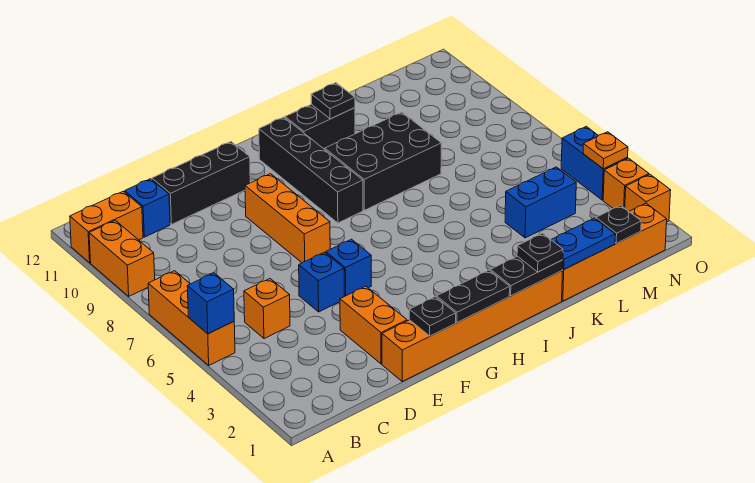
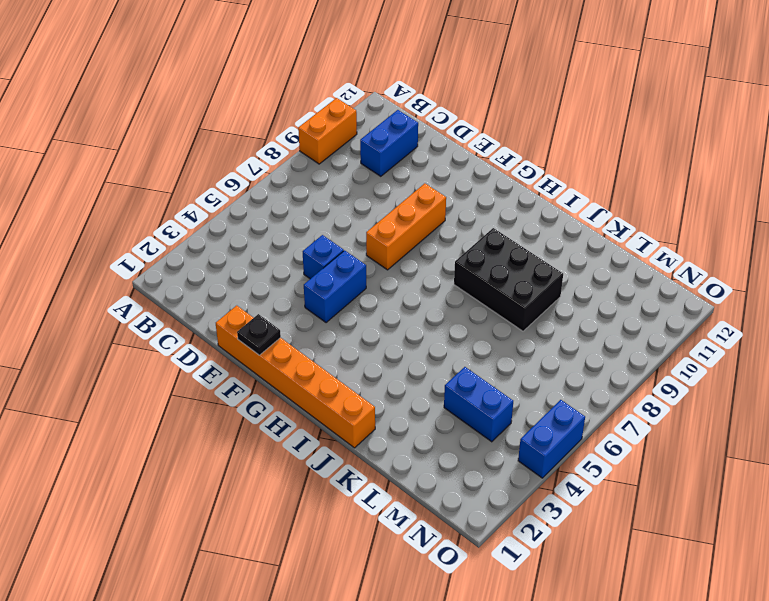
blue 1x2 brick [360,110,418,176] -> blue 1x1 brick [125,179,170,237]
blue 1x2 brick [304,250,366,323] -> blue 1x1 brick [326,239,371,296]
none -> orange 1x3 brick [148,271,235,365]
none -> orange 1x2 brick [70,191,143,263]
none -> orange 1x1 brick [244,279,290,339]

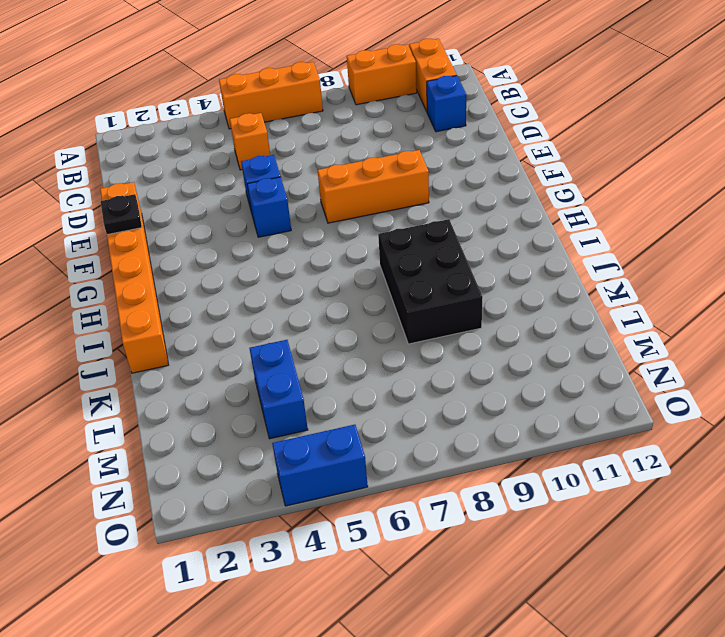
none -> black 1x3 brick [152,142,250,224]
none -> orange 1x2 brick [340,286,407,364]
none -> black 1x4 brick [259,117,363,223]

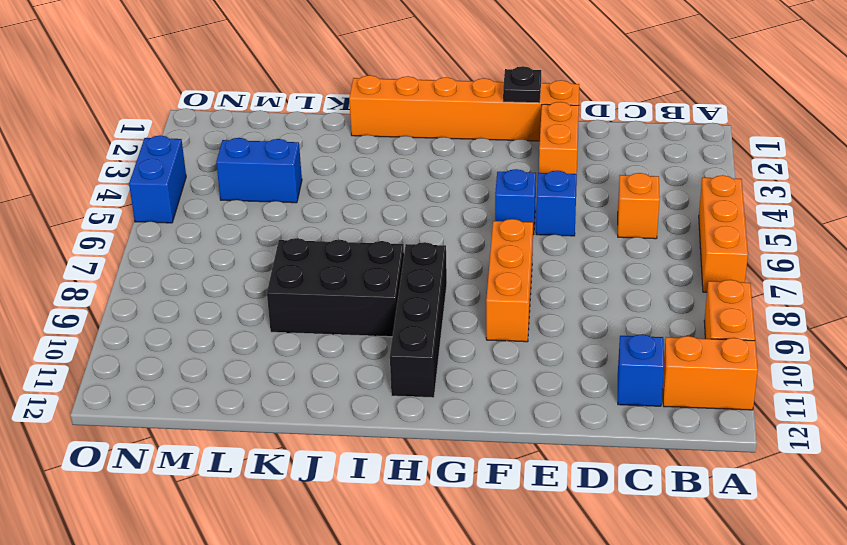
none -> black 1x3 brick [152,142,250,224]
none -> black 1x2 brick [285,104,355,149]
none -> orange 1x4 brick [562,203,667,301]

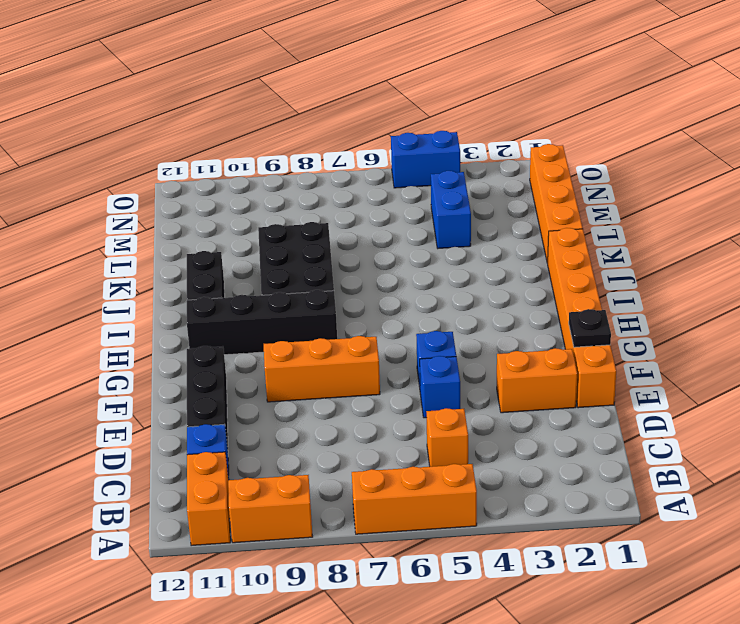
none -> orange 1x1 brick [625,175,671,222]
none -> orange 1x1 brick [603,158,649,208]
none -> blue 1x1 brick [187,273,234,334]

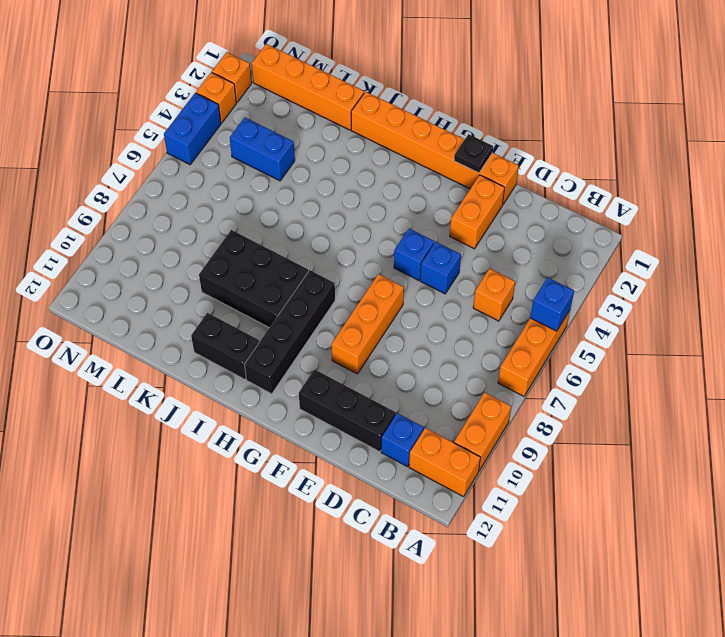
none -> black 1x2 plate [437,270,510,323]
none -> black 1x2 plate [490,256,563,296]
none -> black 1x1 plate [311,83,355,119]

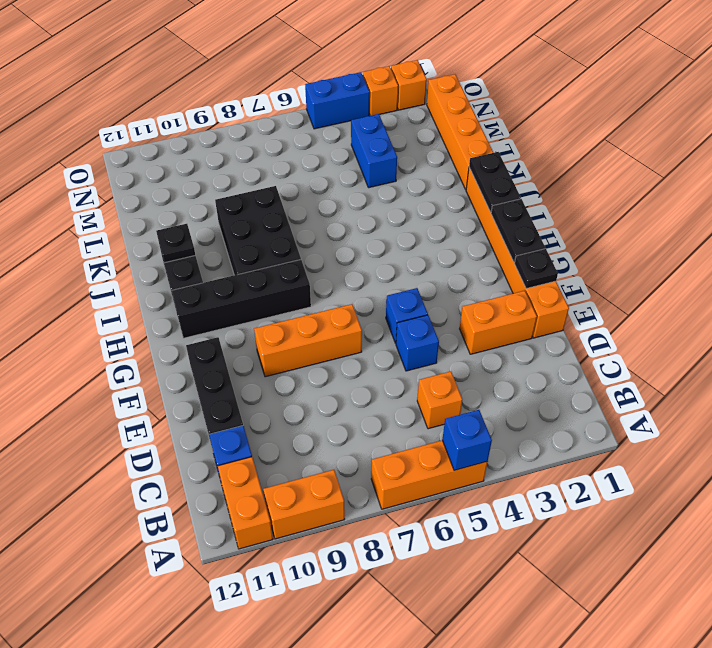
none -> blue 1x2 plate [551,218,615,269]
none -> black 1x1 plate [596,205,641,243]
none -> orange 1x1 plate [583,132,628,169]

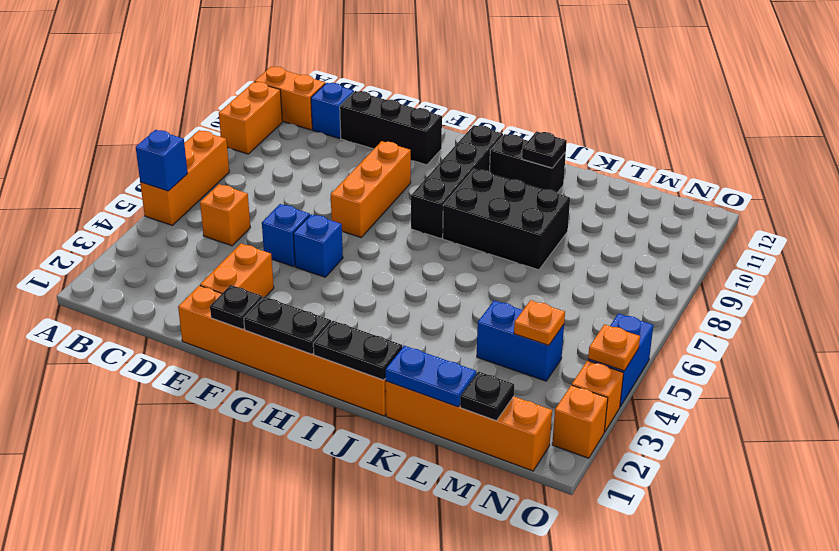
orange 1x1 plate [514,300,565,346] -> none
none -> black 1x1 plate [517,233,563,272]

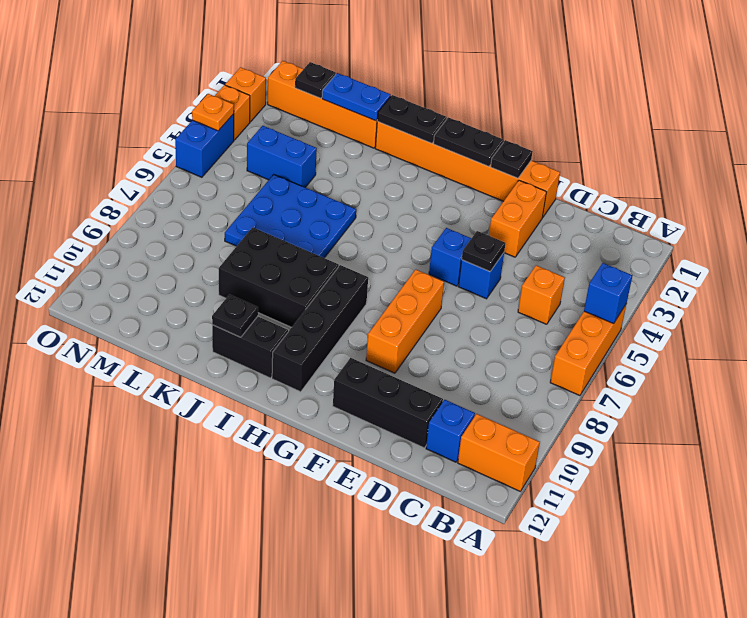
black 1x1 plate [462,231,505,272] -> black 1x1 plate moved to [517,233,563,272]
blue 3x3 plate [225,175,356,258] -> none
none -> orange 1x2 brick [89,220,155,296]

